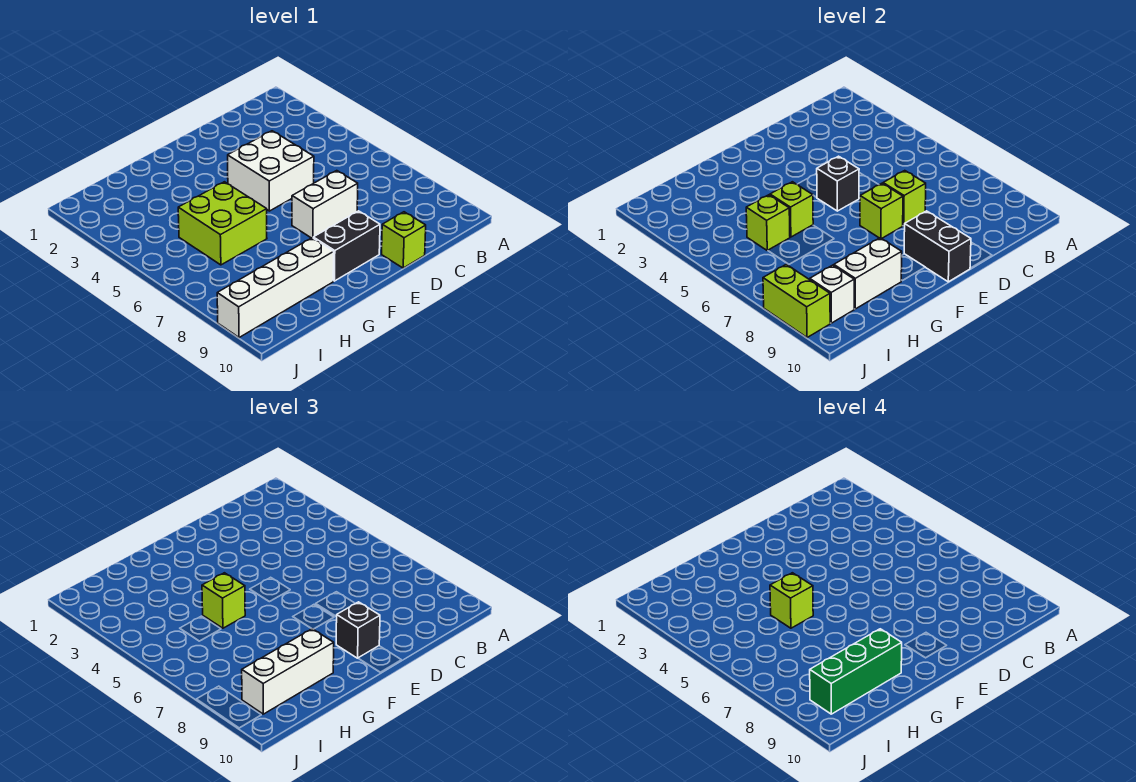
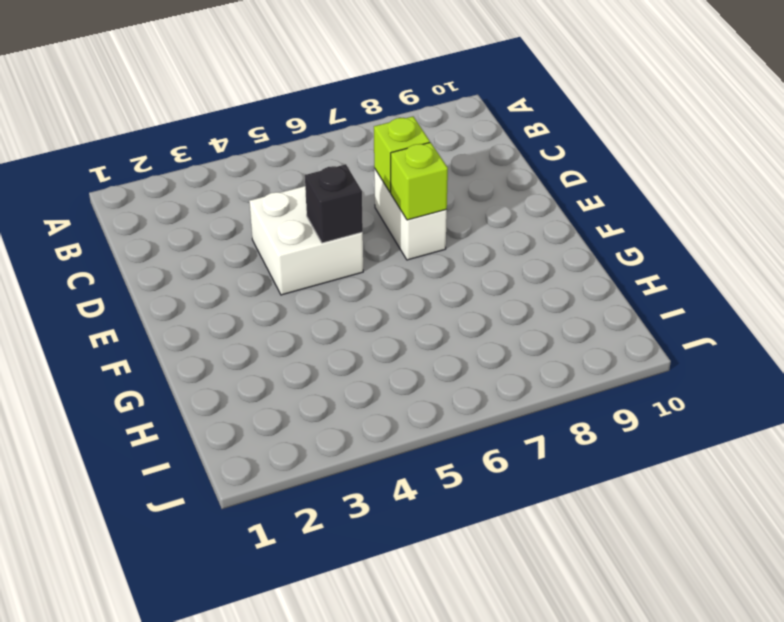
none -> lime 1x1 brick [382,212,426,268]
none -> black 1x2 brick [313,211,380,281]
none -> lime 2x2 brick [178,182,267,265]

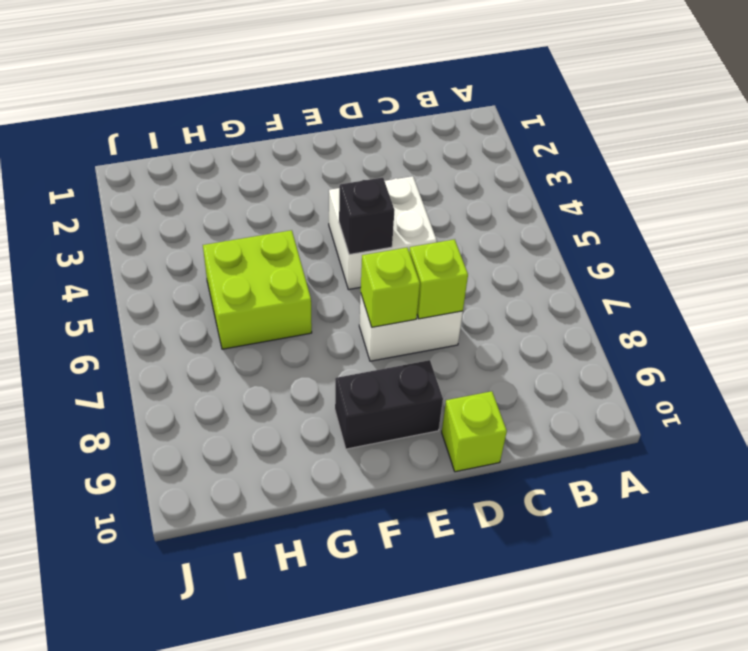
none -> white 1x4 brick [217,238,334,338]
none -> black 1x2 brick [904,211,971,282]
none -> lime 1x1 brick [770,182,813,237]

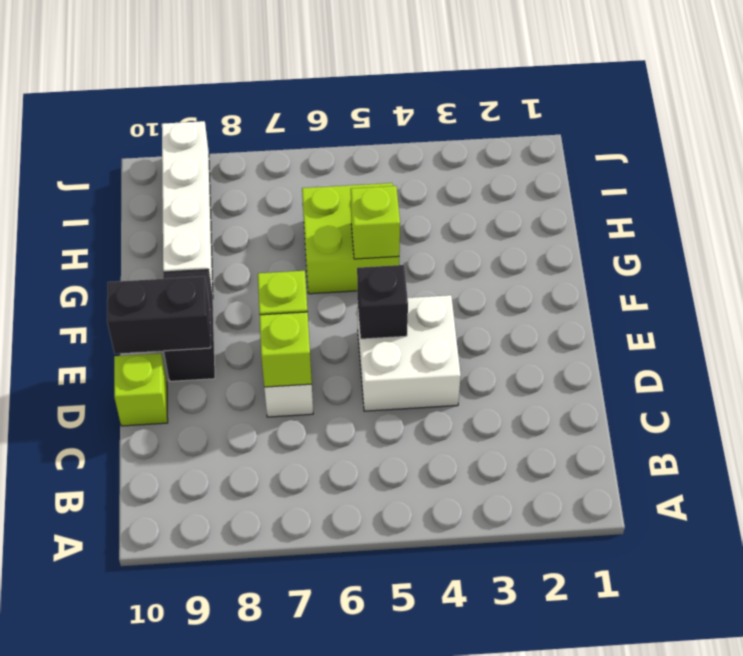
none -> white 1x2 brick [834,238,902,309]
none -> lime 1x1 brick [746,195,790,251]
none -> white 1x1 brick [810,265,854,323]

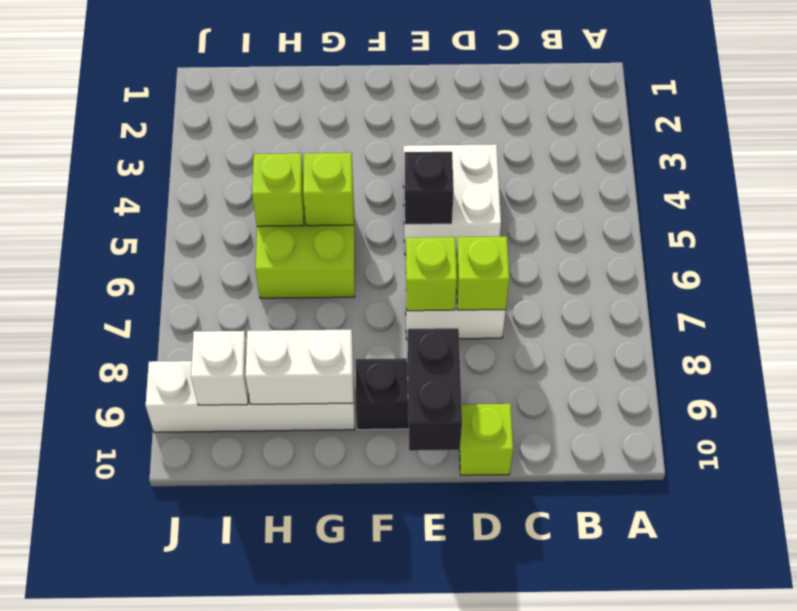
none -> lime 1x2 brick [763,264,830,338]
none -> black 1x1 brick [336,602,380,658]
none -> lime 1x1 brick [202,573,245,628]

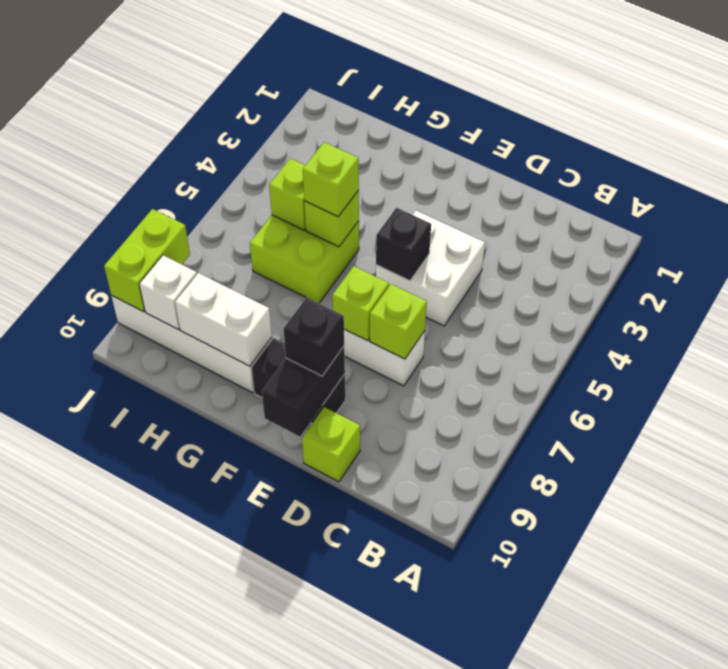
none -> white 1x3 brick [242,629,334,714]
none -> lime 1x1 brick [770,573,813,628]
none -> green 1x3 brick [810,629,902,714]

